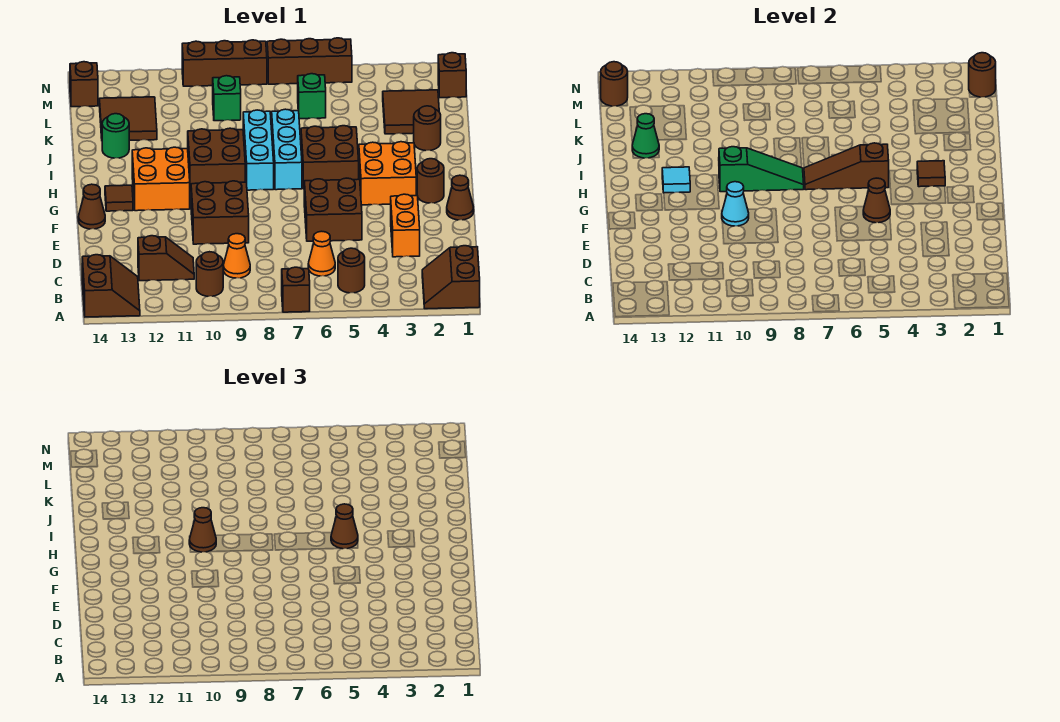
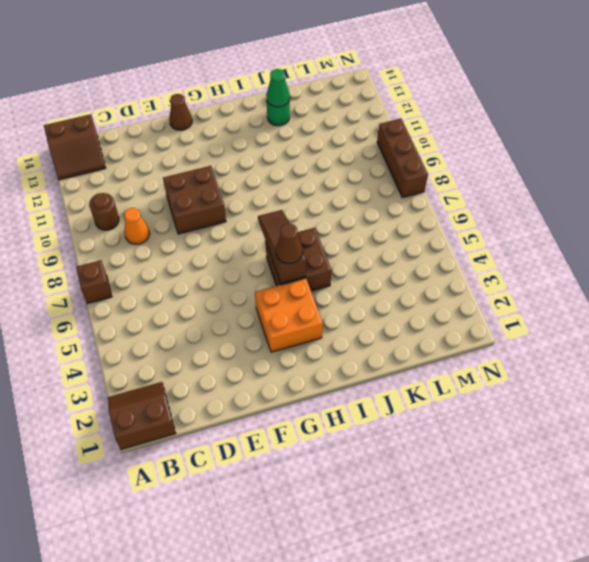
none -> brown 1x1 round brick [338,248,365,293]
none -> orange 1x1 cone [308,231,335,276]
none -> brown 1x2 slope [138,236,194,281]
none -> orange 1x2 brick [391,194,420,257]

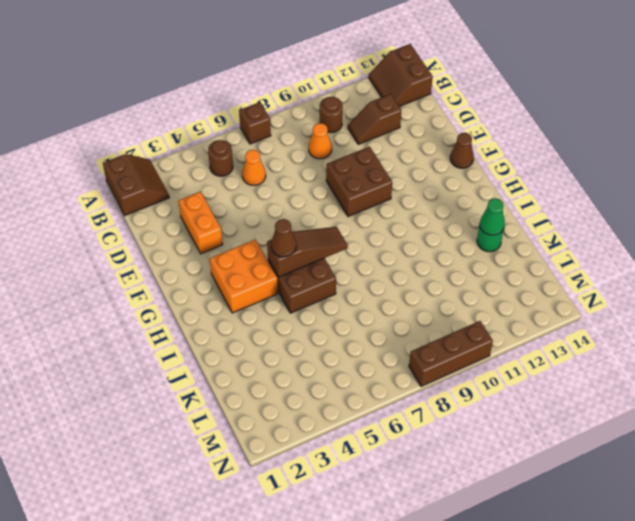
none -> brown 2x2 brick [304,178,362,241]
none -> brown 1x1 cone [447,175,474,220]
none -> brown 1x1 round brick [417,159,444,203]
none -> orange 2x2 brick [132,147,190,211]

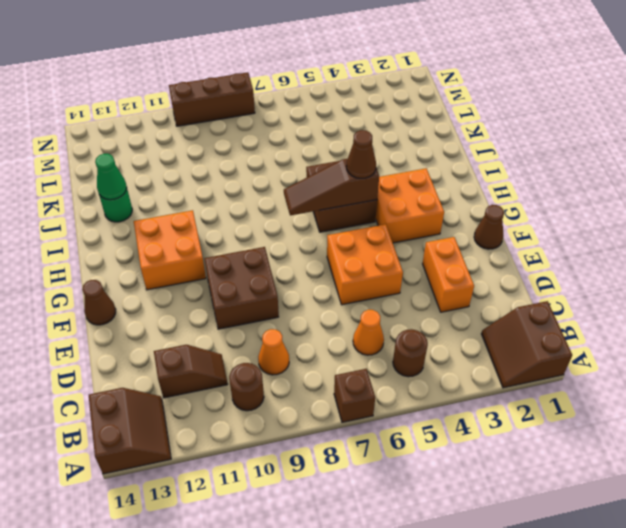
orange 2x2 brick [327,224,403,305] -> brown 2x2 brick [304,178,362,241]
none -> brown 1x1 round brick [417,159,444,203]
none -> brown 1x1 tile [105,185,133,211]
none -> cyan 1x3 brick [272,109,302,190]
none -> cyan 1x3 brick [243,110,274,190]

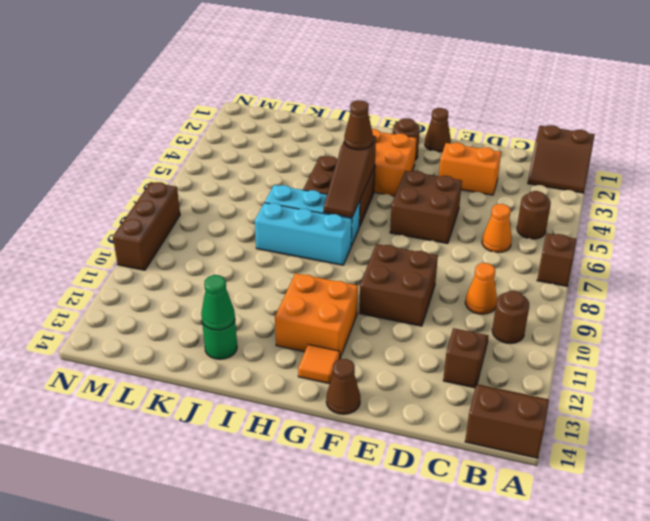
orange 1x1 tile [298,345,340,384] -> brown 1x1 tile [105,185,133,211]
none -> brown 2x2 brick [188,128,245,192]
none -> brown 1x1 round brick [414,106,441,151]
none -> brown 2x2 tile [383,90,439,134]
none -> brown 2x2 tile [99,97,157,140]

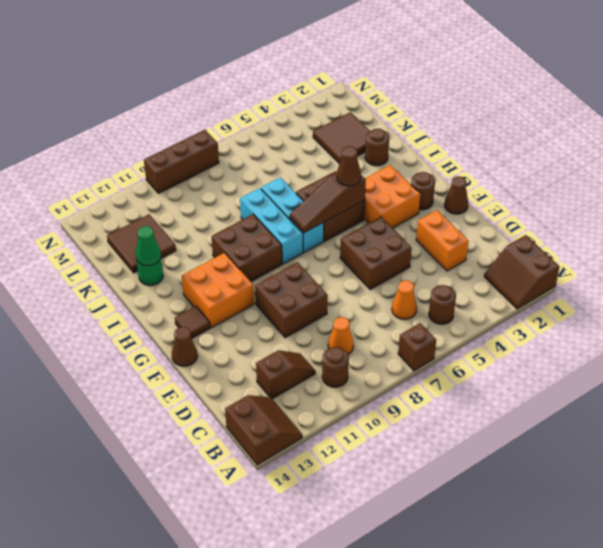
none -> green 1x1 brick [298,74,326,119]
none -> green 1x1 brick [213,76,241,121]
none -> brown 1x1 brick [438,53,466,98]
none -> brown 1x1 brick [70,62,98,107]

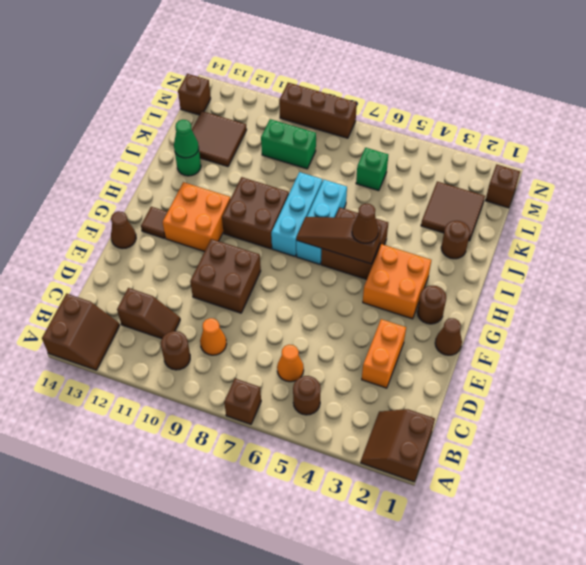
green 1x2 brick [261,119,316,169] -> green 1x1 brick [213,76,241,121]
none -> brown 2x2 brick [304,178,362,241]
none -> brown 1x3 brick [267,38,352,84]
none -> brown 1x1 cone [863,178,890,223]
none -> cyan 1x1 cone [722,182,749,226]

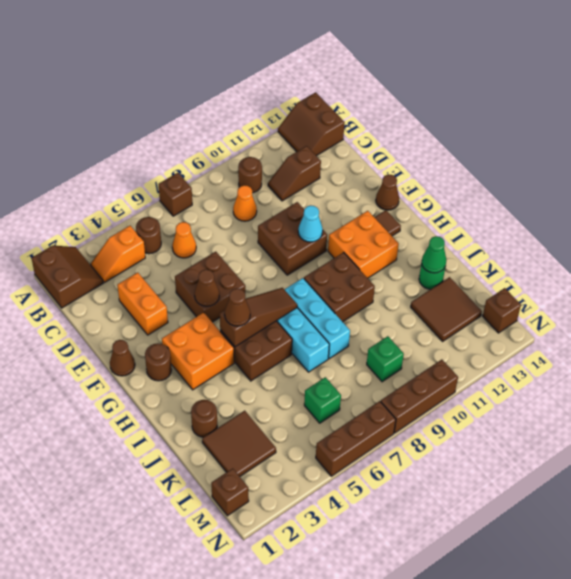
orange 1x2 slope [91,226,145,283] -> none
none -> brown 1x1 tile [917,161,945,187]
none -> green 1x3 slope [719,147,804,192]
none -> cyan 1x1 tile [662,167,690,193]
none -> brown 1x1 round brick [969,53,996,97]

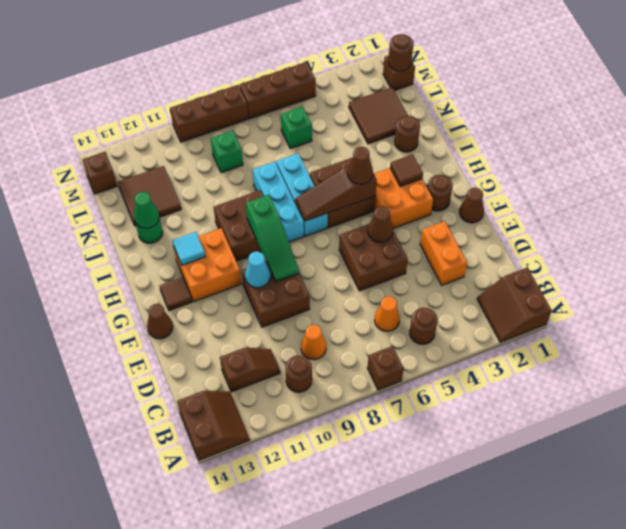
green 1x3 slope [246,195,299,282] -> green 1x3 slope turned to [719,147,804,192]
none -> brown 1x1 round brick [601,62,628,106]
none -> brown 1x1 cone [189,508,216,552]

